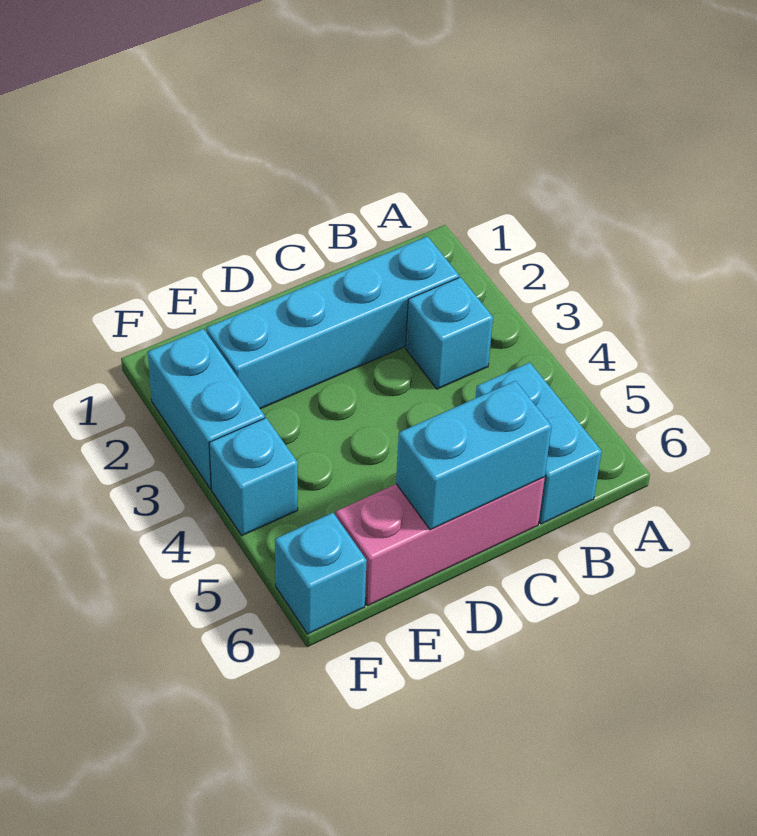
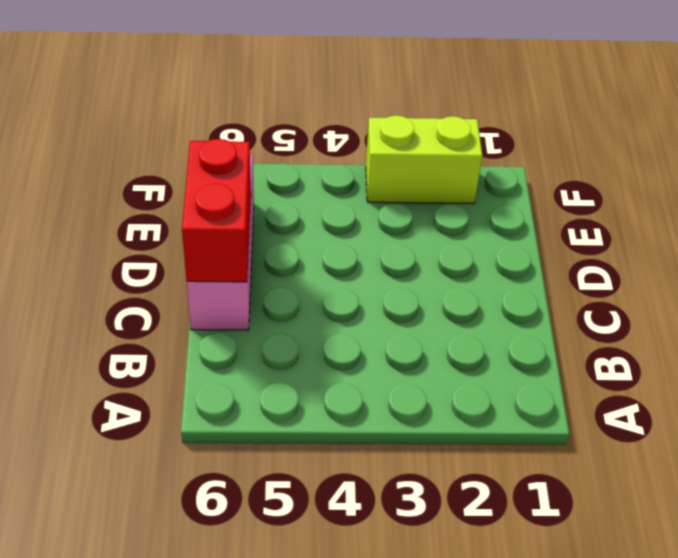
red 1x2 brick [182,139,251,282] -> cyan 1x2 brick [396,381,552,530]
lime 1x2 brick [366,115,482,204] -> cyan 1x2 brick [148,329,265,489]
none -> cyan 1x4 brick [206,236,459,409]
none -> cyan 1x1 brick [406,277,493,389]

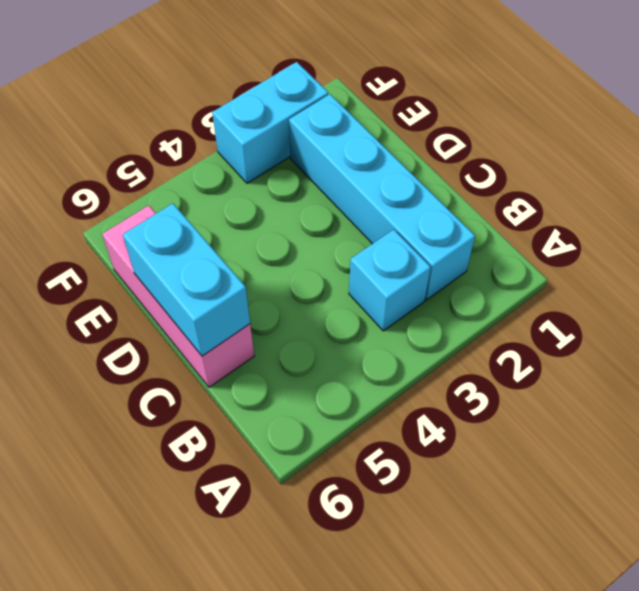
none -> cyan 1x2 brick [476,363,602,524]
none -> cyan 1x1 brick [209,418,298,535]

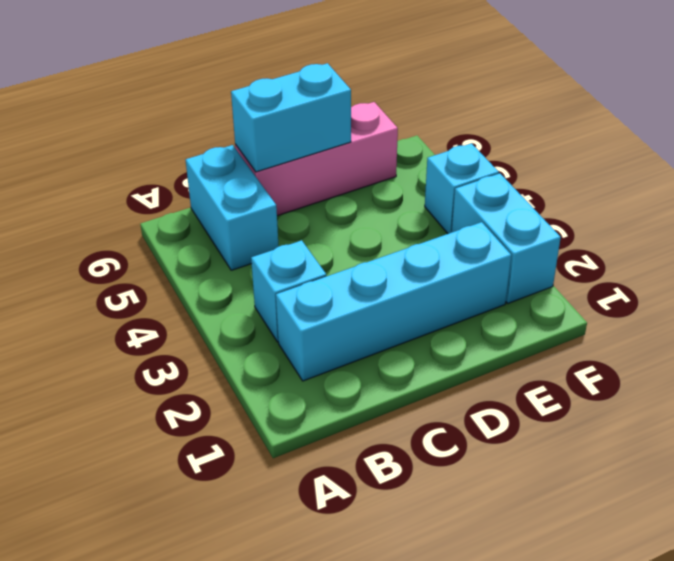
none -> cyan 1x1 brick [275,513,367,634]

